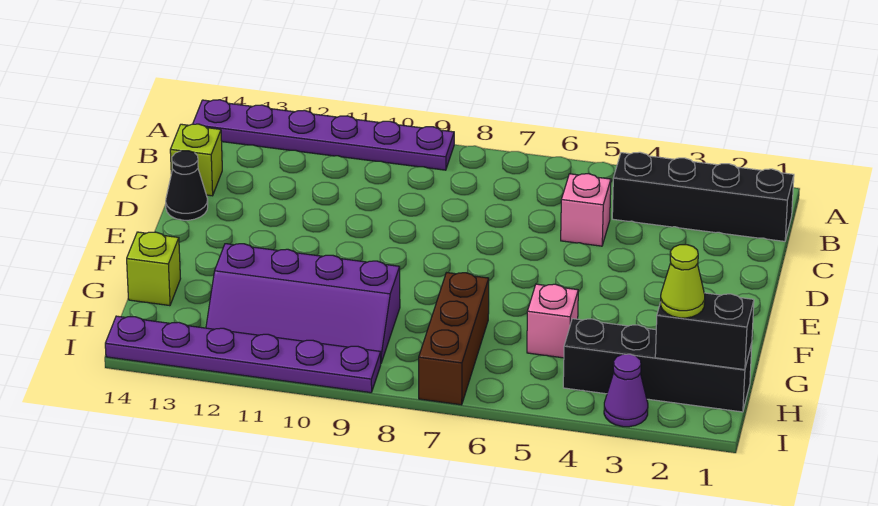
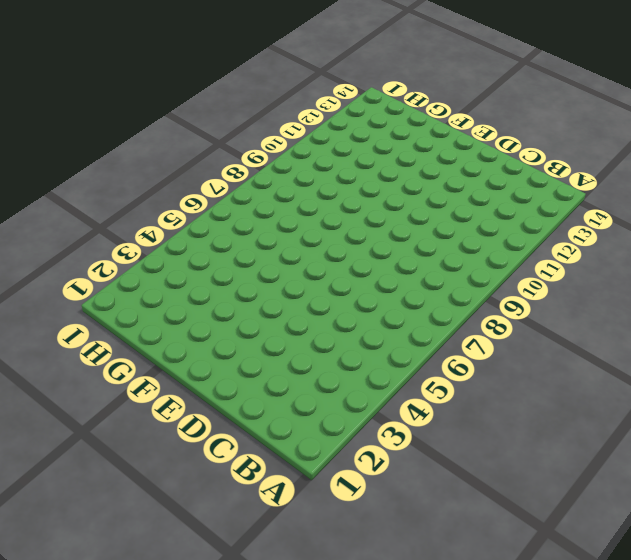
none -> purple 1x6 plate [193,100,454,170]
none -> black 1x4 brick [612,152,794,241]
none -> pink 1x1 brick [561,174,611,246]

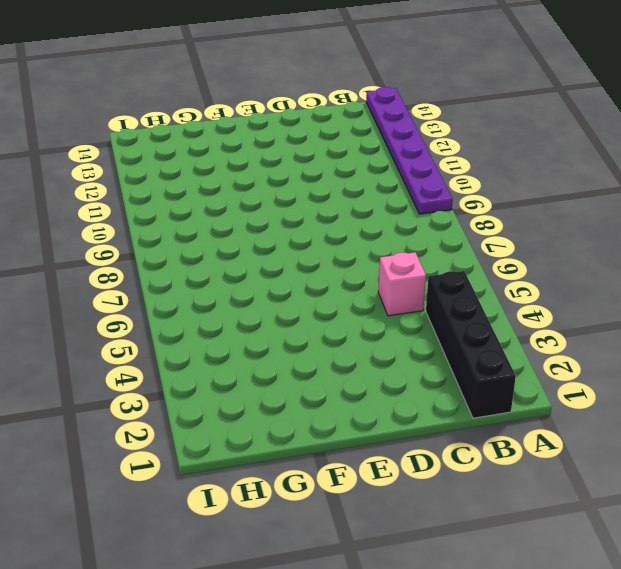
none -> lime 1x1 brick [170,124,222,196]
none -> black 1x1 cone [166,151,208,220]
none -> pink 1x1 brick [527,284,578,358]

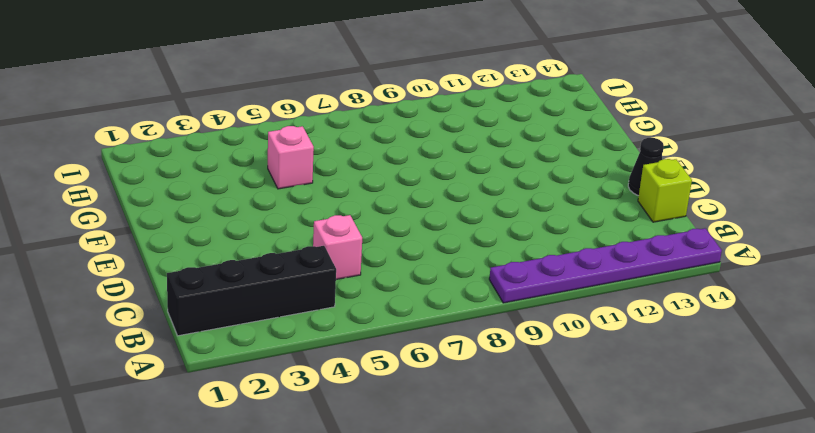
none -> brown 1x3 brick [419,273,489,405]
none -> purple 2x4 slope [206,244,400,363]
none -> lime 1x1 brick [127,232,181,306]

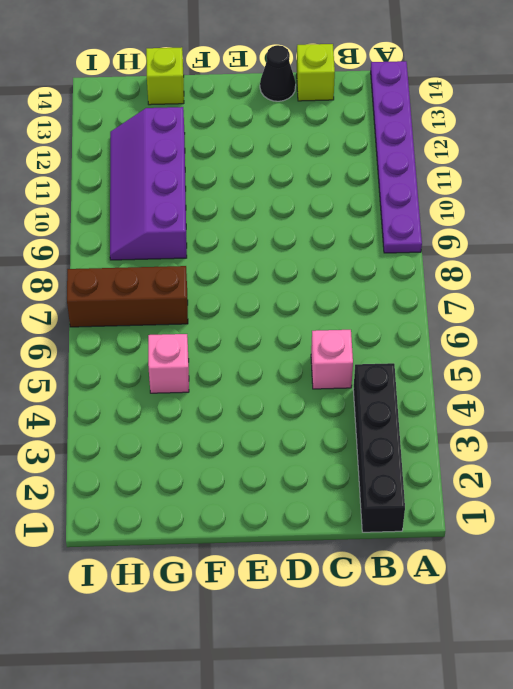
none -> black 1x4 brick [563,319,752,412]
none -> purple 1x1 cone [604,354,648,427]
none -> purple 1x6 plate [105,316,381,393]

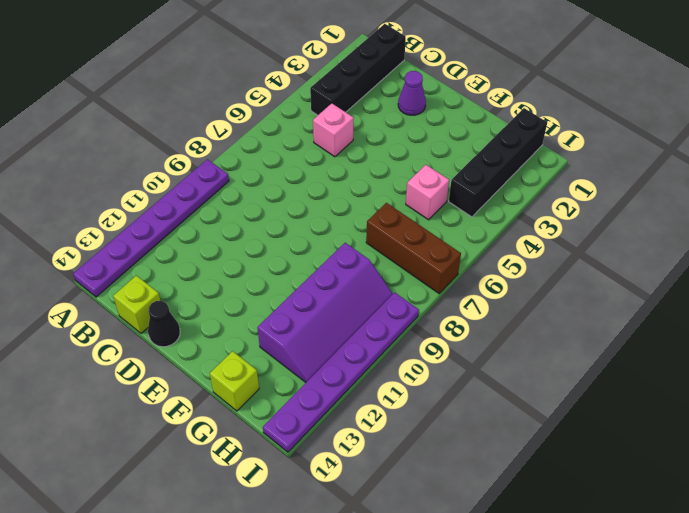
purple 1x1 cone [398,71,426,115] -> purple 1x1 cone moved to [604,354,648,427]
none -> black 1x2 brick [655,293,754,370]
none -> lime 1x1 cone [661,245,705,318]

